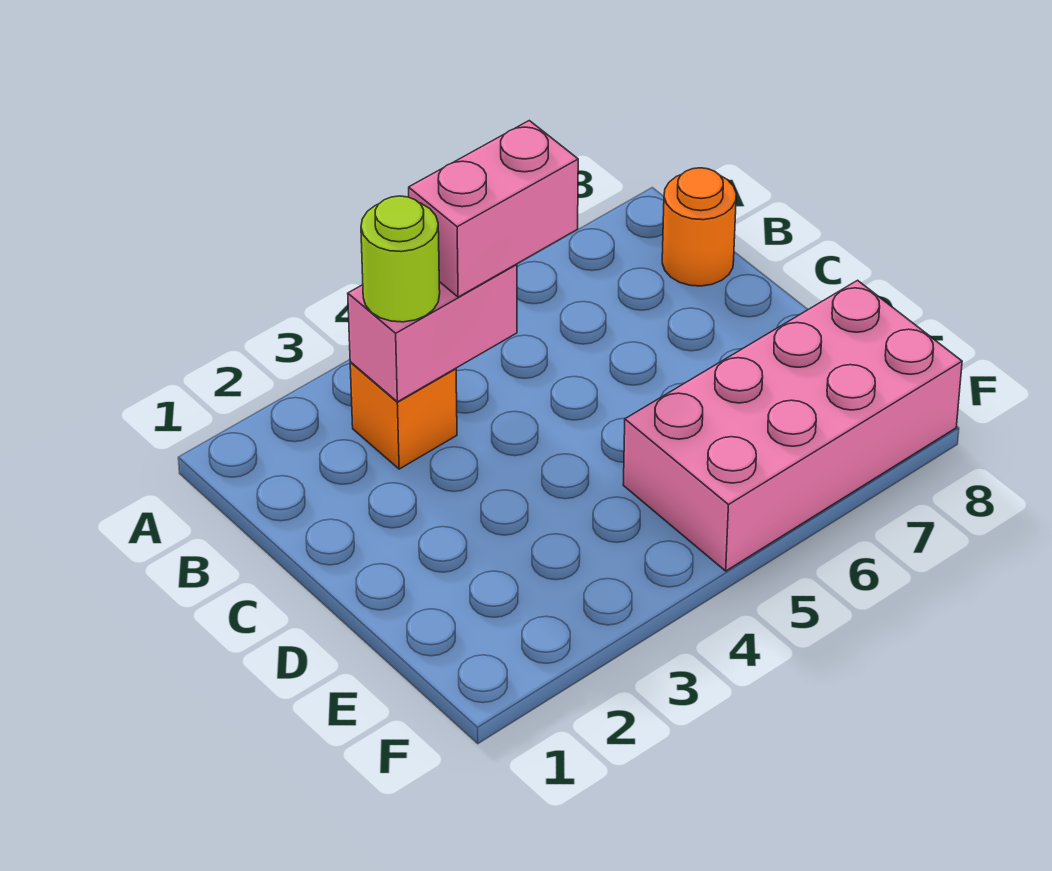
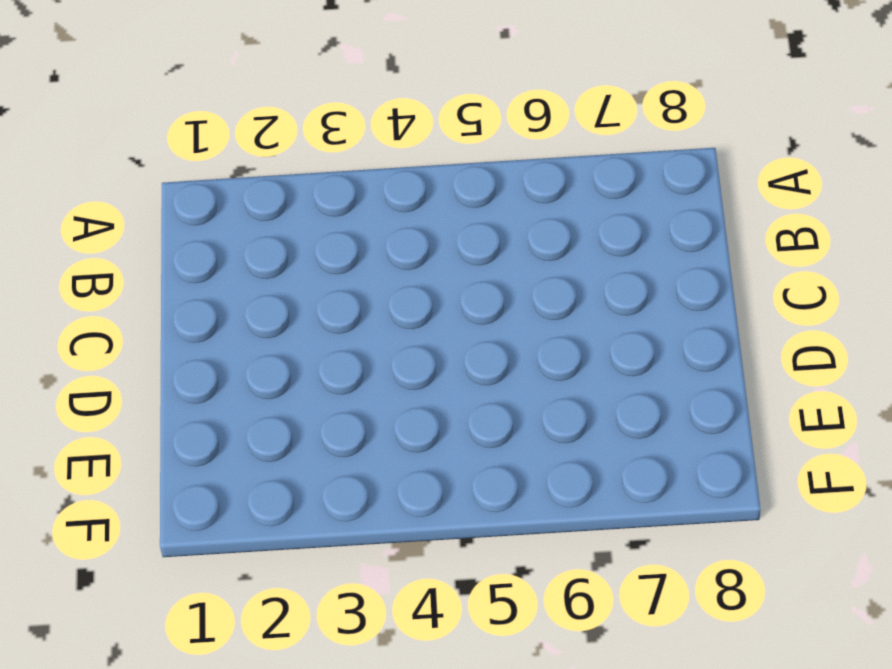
none -> orange 1x1 brick [350,362,457,469]
none -> orange 1x1 round brick [662,168,736,286]

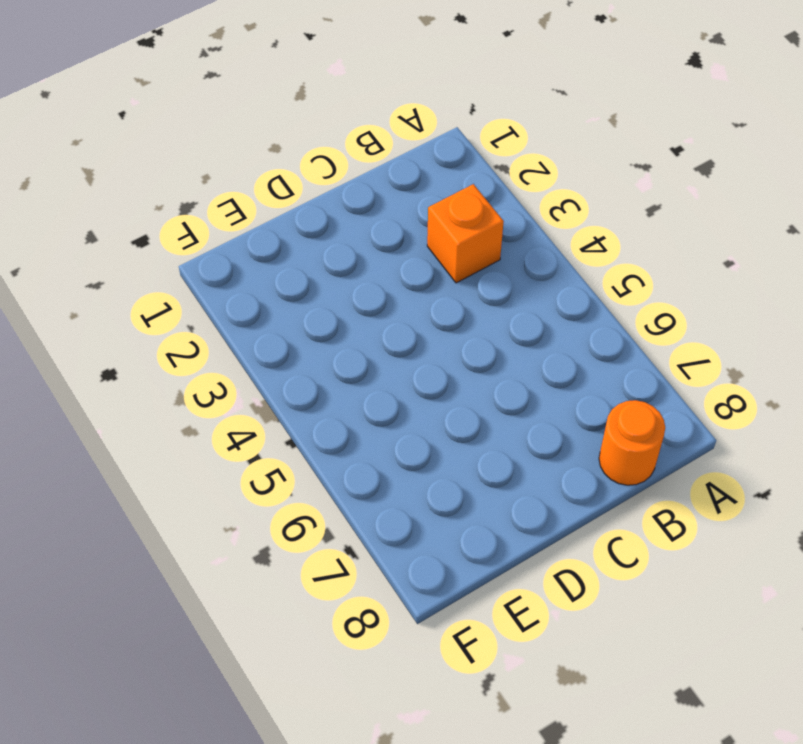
none -> pink 2x4 brick [623,280,962,571]
none -> pink 1x2 brick [348,264,517,402]

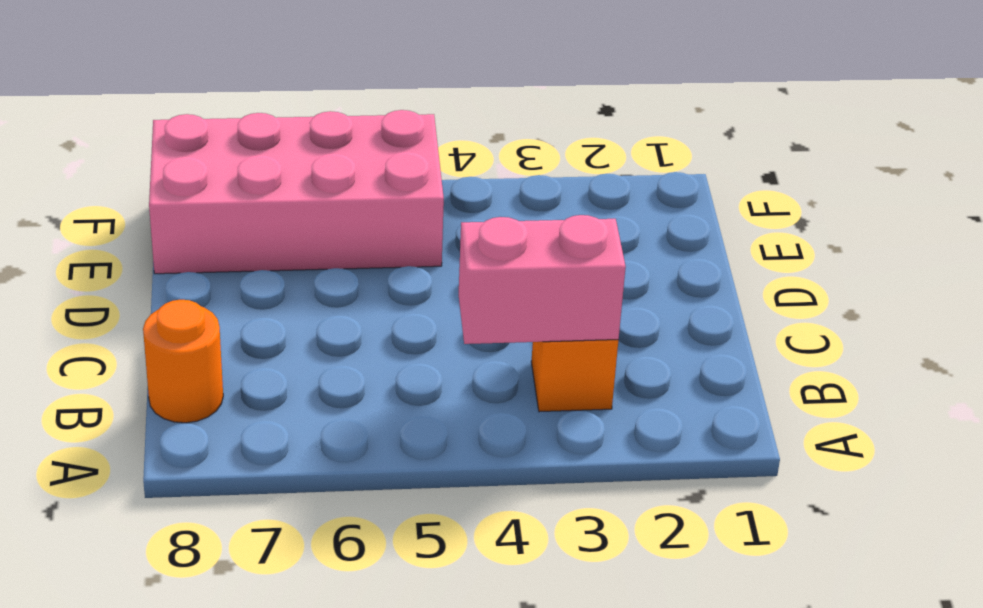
none -> lime 1x1 round brick [361,196,440,322]
none -> pink 1x2 brick [409,121,578,297]

